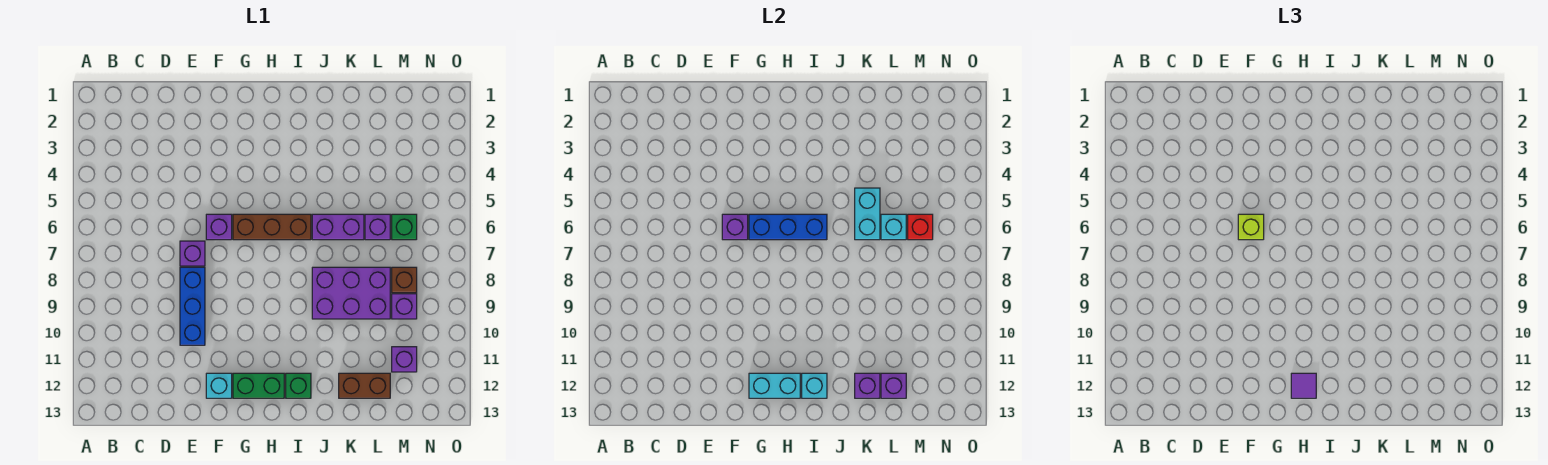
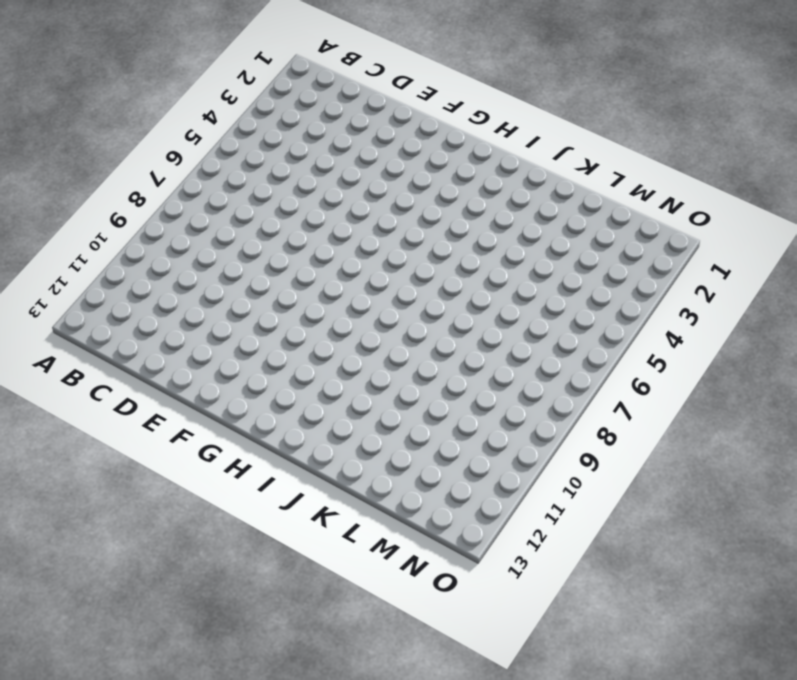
none -> purple 1x1 brick [180,241,205,266]
none -> blue 1x3 brick [180,267,205,345]
none -> purple 1x1 brick [206,214,232,240]

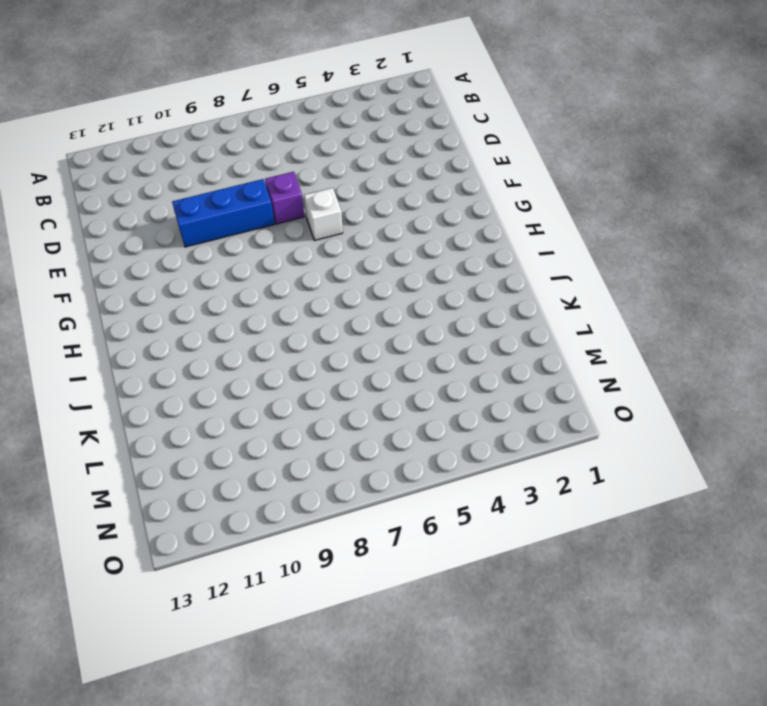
white 1x1 brick [304,188,343,241] -> purple 1x1 brick [206,214,232,240]
none -> cyan 1x1 brick [206,373,232,398]
none -> brown 1x3 brick [233,214,311,240]
none -> green 1x2 brick [233,373,284,398]

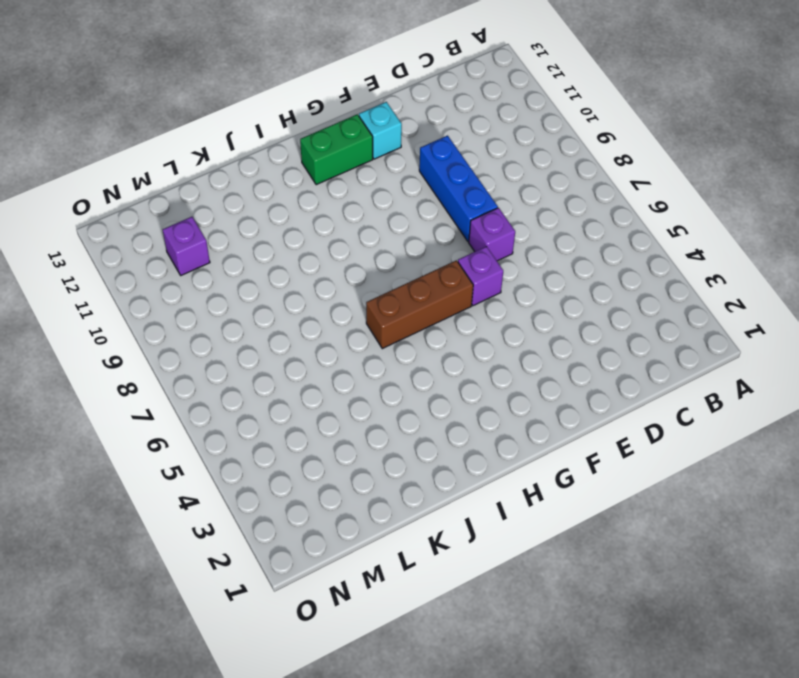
none -> green 1x1 brick [286,373,311,398]
none -> purple 1x2 brick [312,214,364,240]
none -> purple 2x3 brick [312,267,390,319]

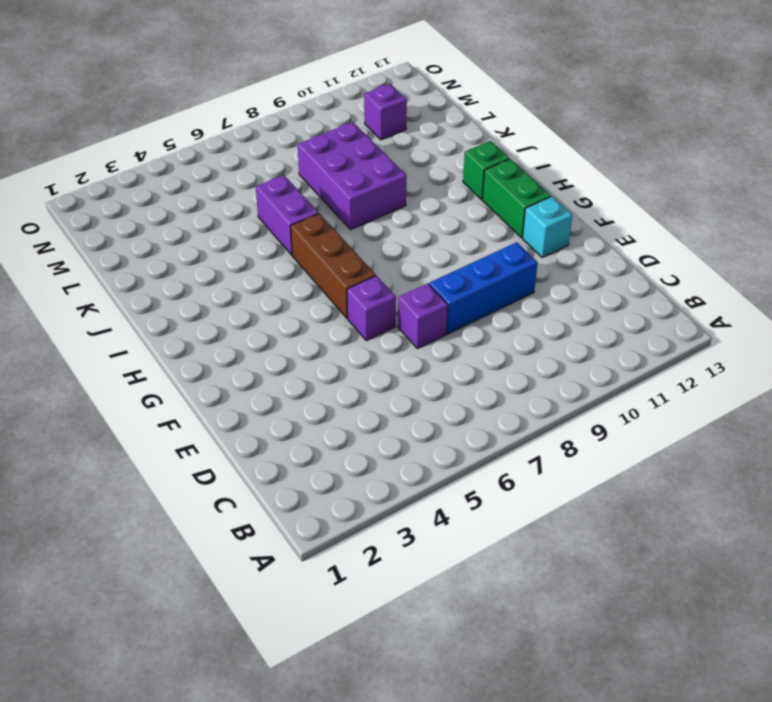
none -> brown 1x2 brick [339,373,390,398]
none -> purple 1x1 brick [365,214,390,240]
none -> green 1x1 brick [392,214,417,240]

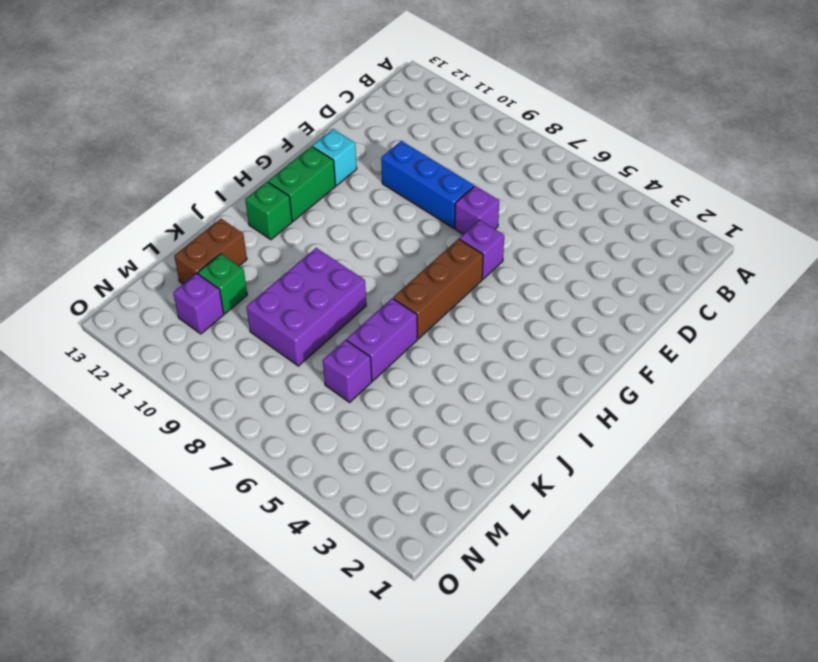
green 1x1 brick [198,254,247,314] -> green 1x1 brick moved to [392,214,417,240]
none -> brown 1x1 brick [392,267,417,293]
none -> purple 1x1 brick [392,294,417,319]
none -> purple 1x1 brick [722,214,748,240]

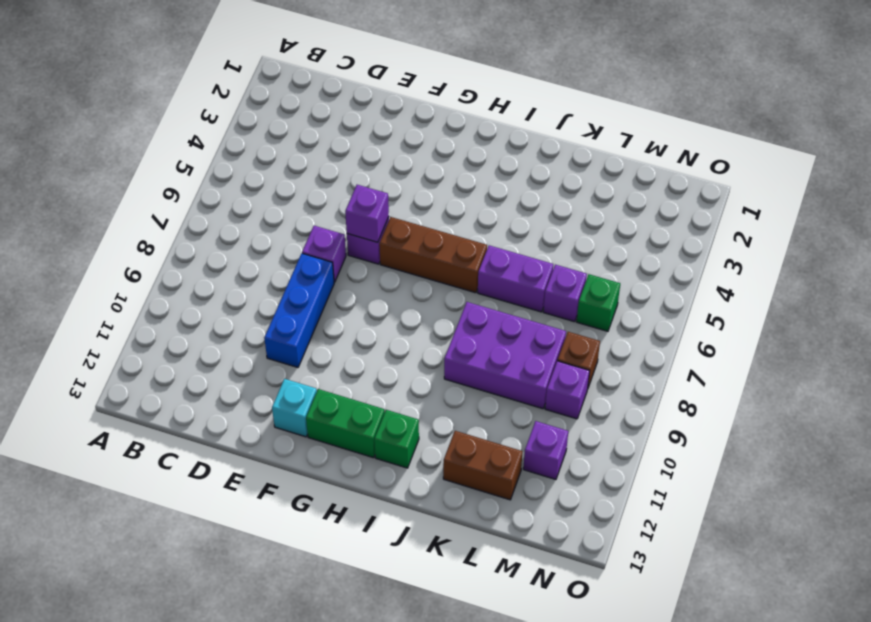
none -> blue 1x3 brick [749,214,827,240]
none -> cyan 1x2 brick [749,373,800,398]
none -> cyan 1x1 brick [802,373,827,398]

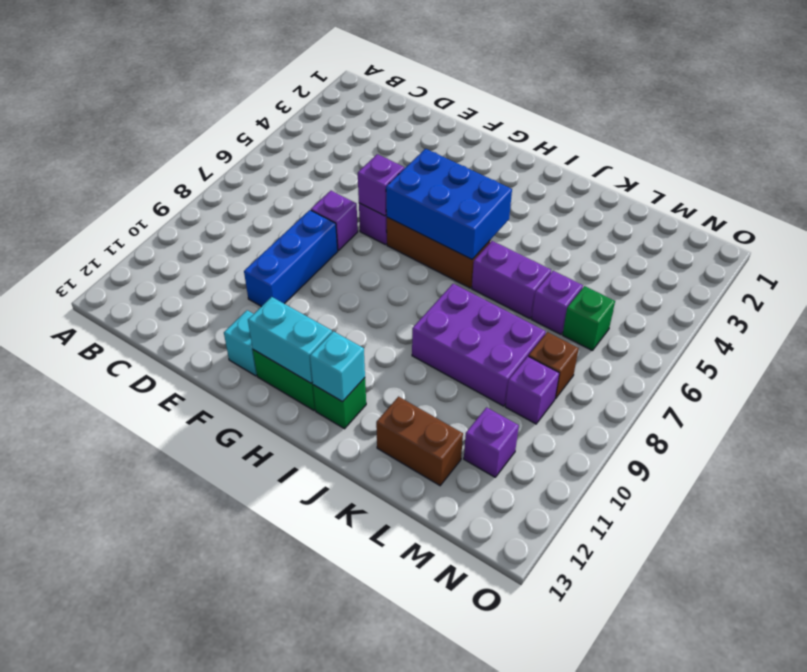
blue 2x3 brick [386,149,512,259] -> blue 1x3 brick [749,214,827,240]
none -> cyan 1x2 brick [855,188,880,240]
none -> purple 1x1 brick [855,373,880,398]
none -> cyan 1x1 brick [881,214,906,240]

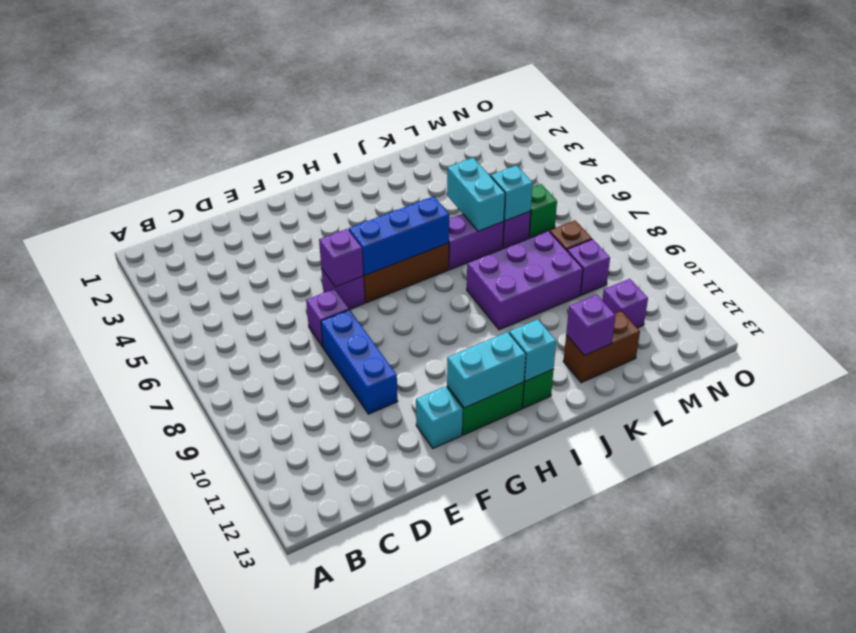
none -> purple 1x1 brick [881,373,906,398]
none -> red 1x1 brick [908,214,933,240]
none -> lime 1x1 brick [1238,214,1264,240]

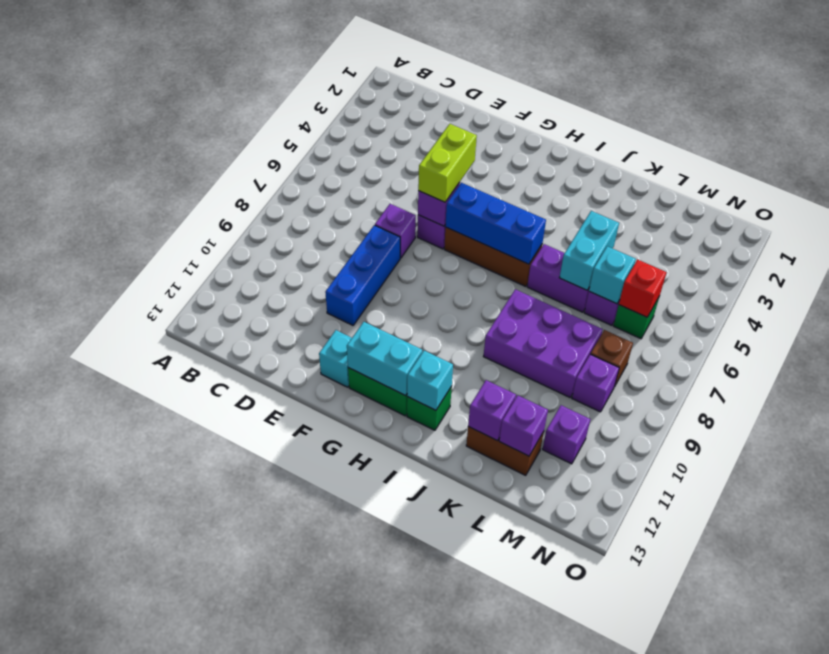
lime 1x2 brick [418,124,477,202] -> lime 1x1 brick [1238,214,1264,240]
none -> purple 1x1 tile [1291,373,1316,398]

